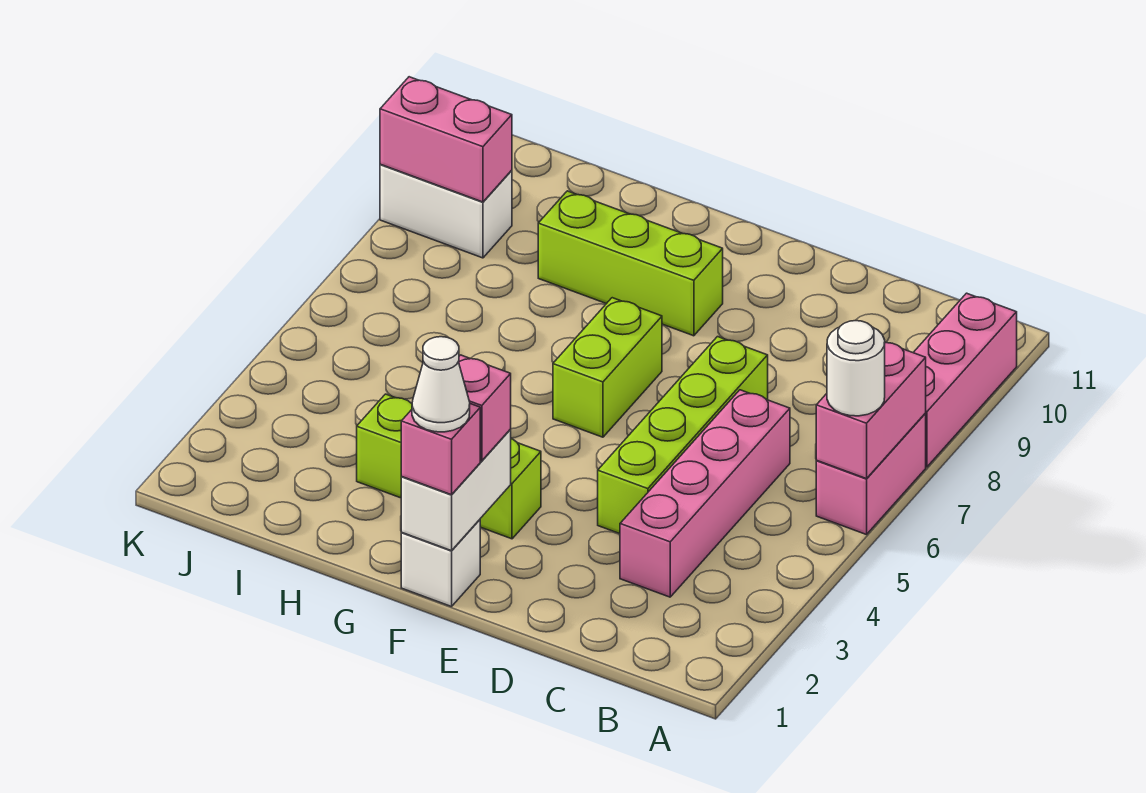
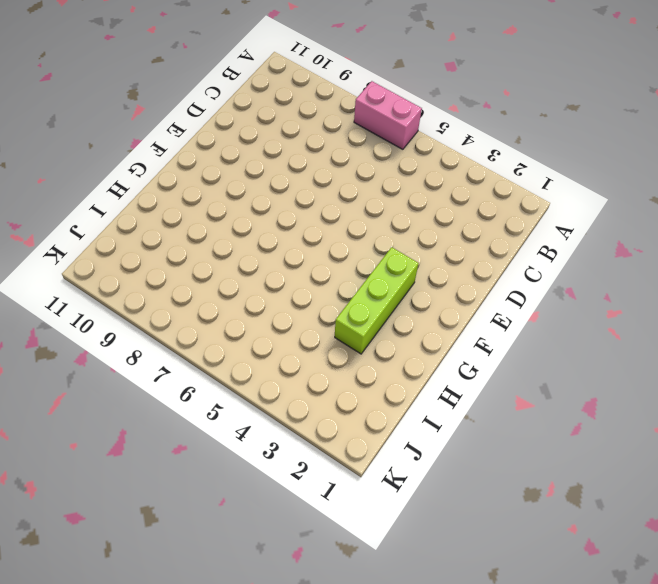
none -> pink 1x3 brick [913,293,1017,467]
none -> pink 1x4 brick [620,390,790,597]
none -> lime 1x4 brick [598,337,768,534]

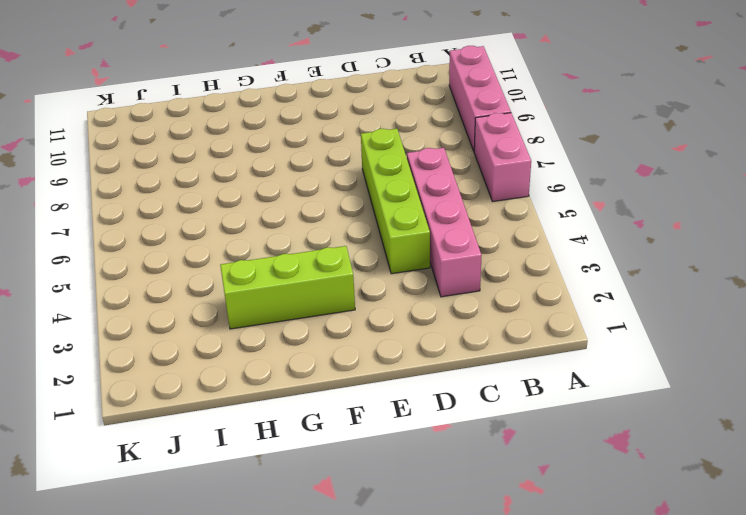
none -> white 1x1 brick [401,520,480,607]
none -> lime 1x2 brick [553,298,662,437]
none -> lime 1x3 brick [538,191,723,336]

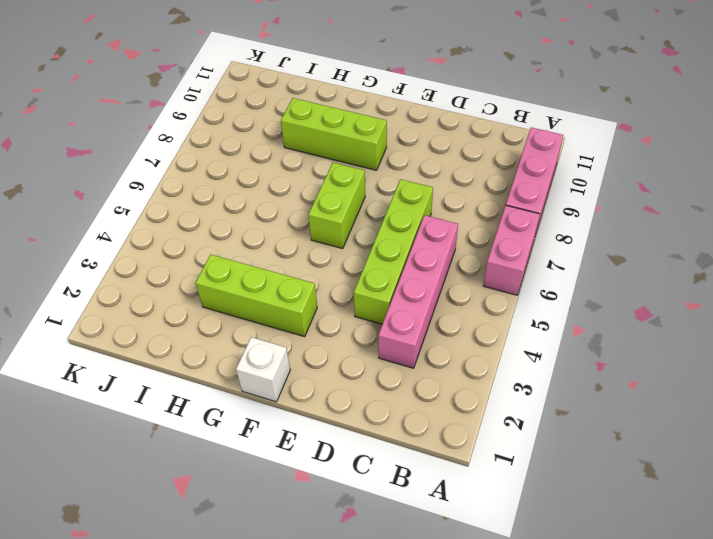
none -> white 1x2 brick [380,164,512,258]
none -> pink 1x2 brick [816,343,926,479]
none -> white 1x2 brick [401,430,511,551]

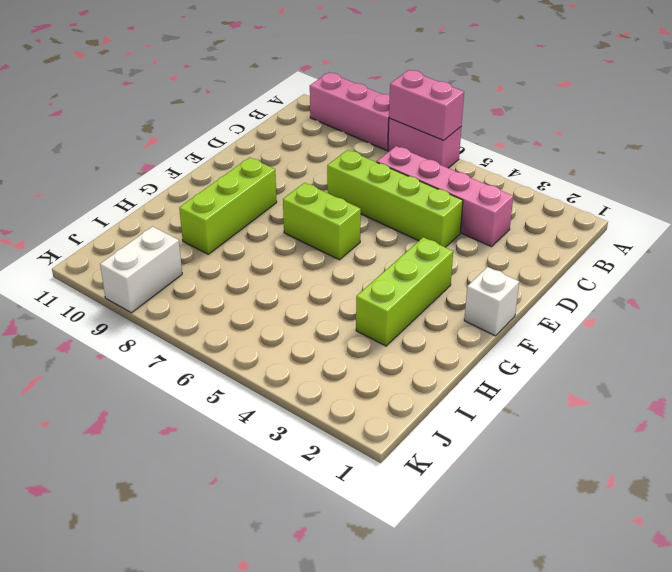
none -> white 1x2 brick [401,430,511,551]
none -> pink 1x2 brick [380,77,512,202]
none -> white 1x1 round brick [827,321,885,416]

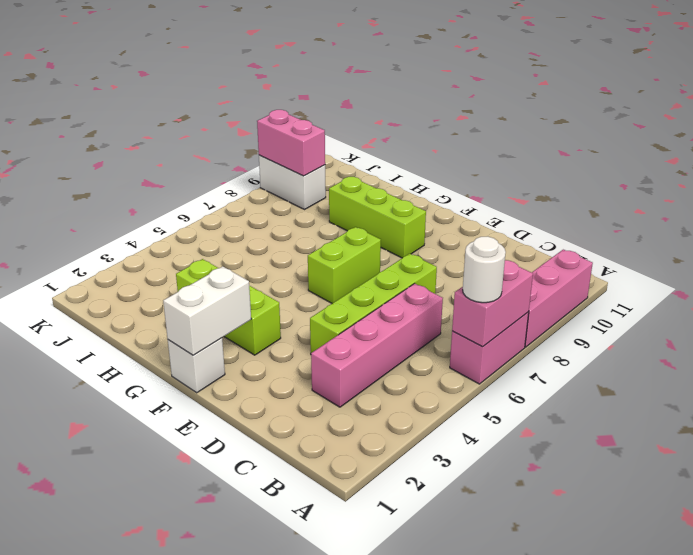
none -> pink 1x1 brick [401,404,480,495]
none -> pink 1x1 brick [458,355,511,461]
none -> white 1x1 cone [412,337,470,432]

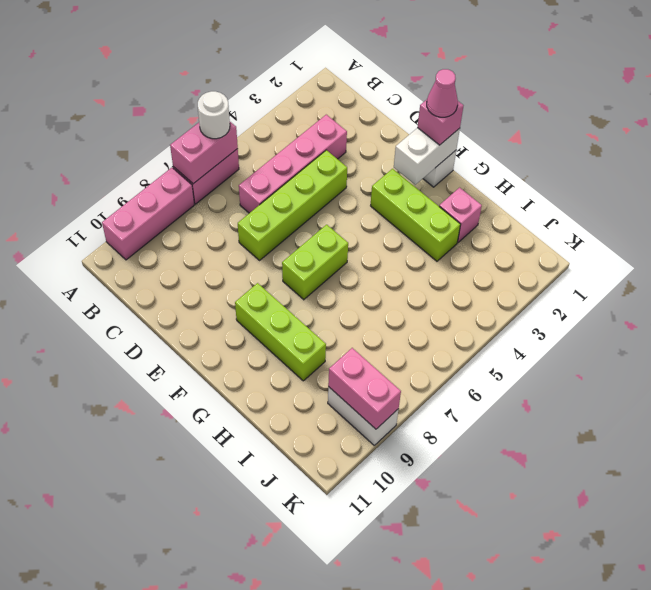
pink 1x1 cone [427,69,458,117] -> white 1x1 cone [412,337,470,432]
pink 1x1 brick [439,188,482,242] -> pink 1x1 brick moved to [458,355,511,461]

